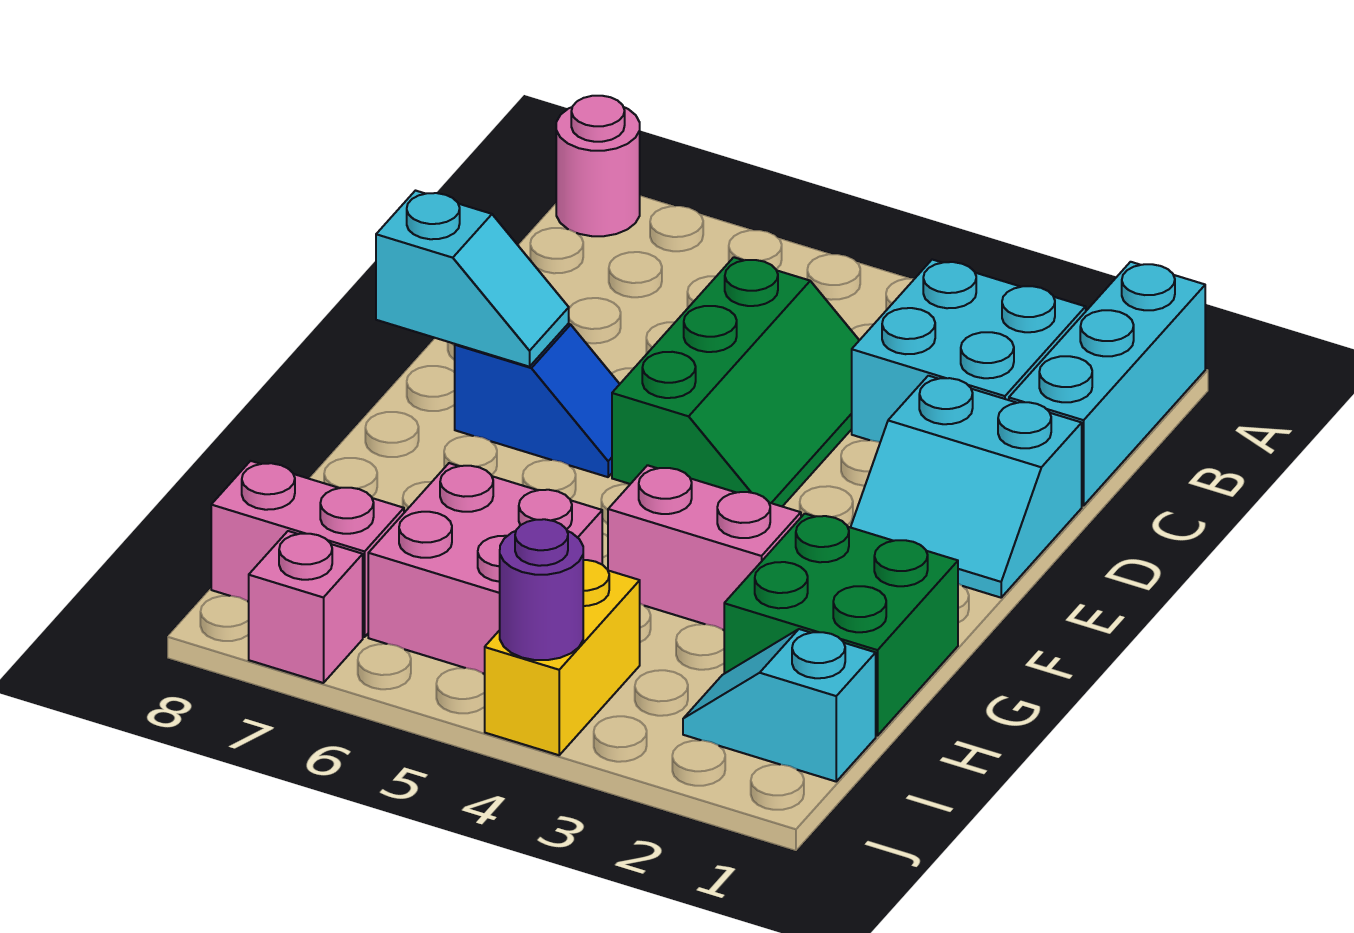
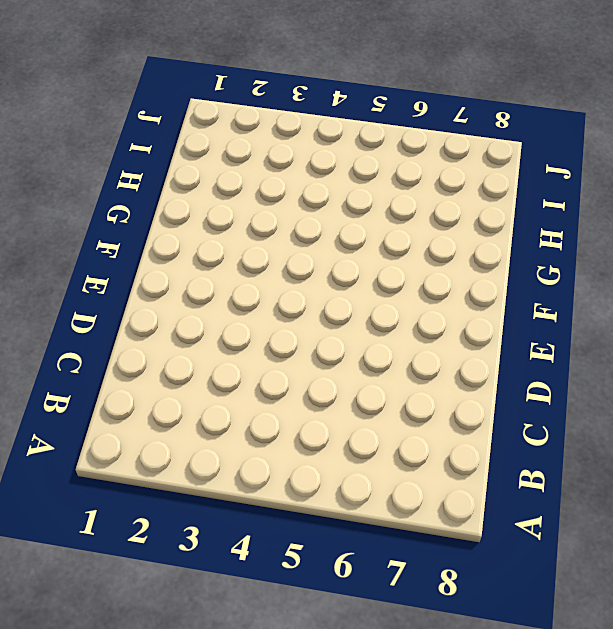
none -> cyan 1x3 brick [1009,262,1205,506]
none -> pink 1x1 round brick [556,96,640,236]
none -> cyan 2x2 brick [852,260,1086,442]

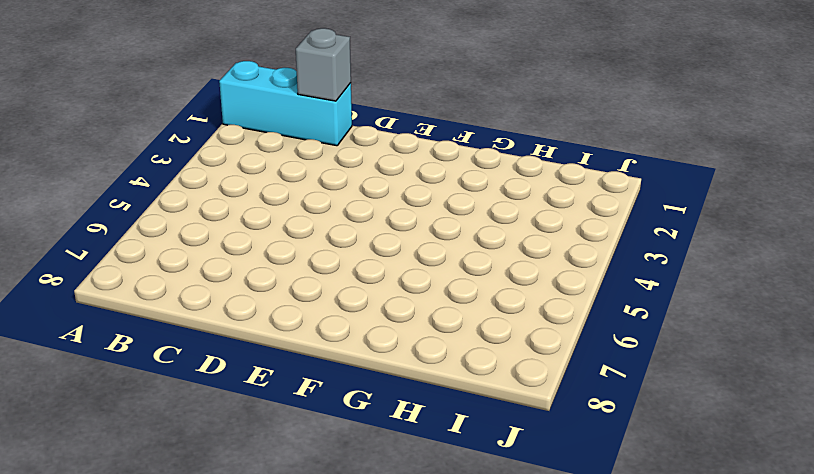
grey 1x1 brick [296,28,351,101] -> none
none -> pink 1x1 round brick [556,96,640,236]
none -> cyan 2x2 brick [852,260,1086,442]
none -> green 2x3 slope [612,257,859,506]

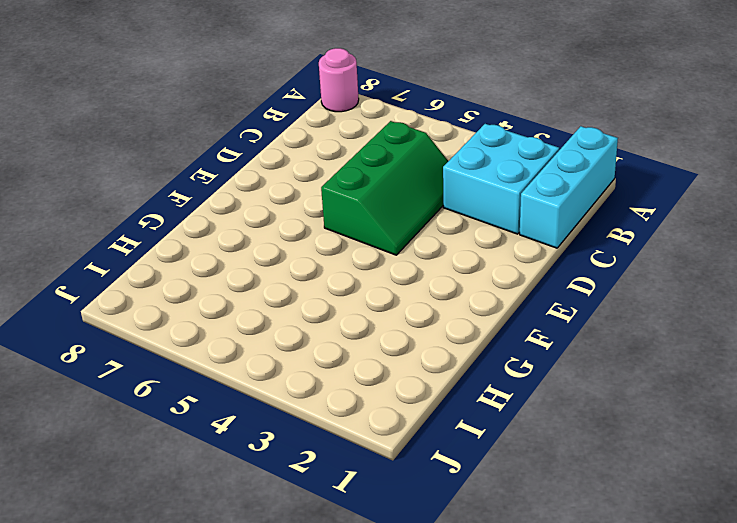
none -> cyan 2x2 slope [851,376,1082,598]
none -> blue 1x2 slope [455,324,620,477]
none -> green 2x2 brick [724,514,958,736]

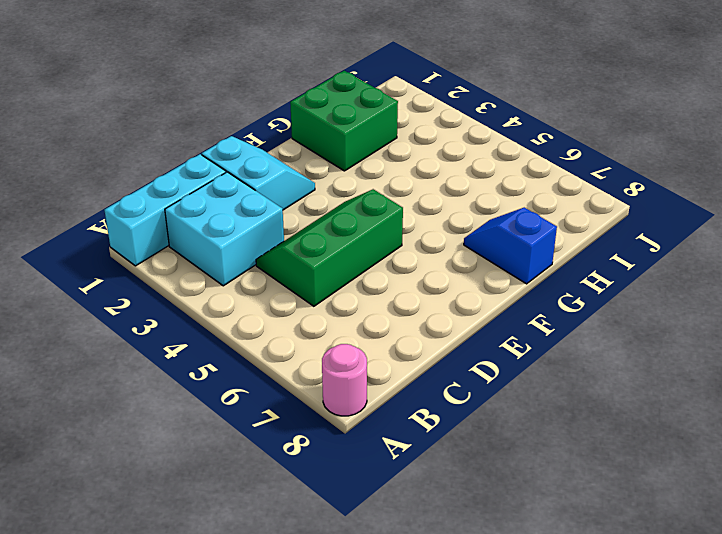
blue 1x2 slope [464,207,557,284] -> blue 1x2 slope moved to [455,324,620,477]
none -> pink 1x2 brick [608,465,801,630]
none -> pink 2x2 brick [368,463,602,674]
none -> cyan 1x2 slope [683,629,876,781]

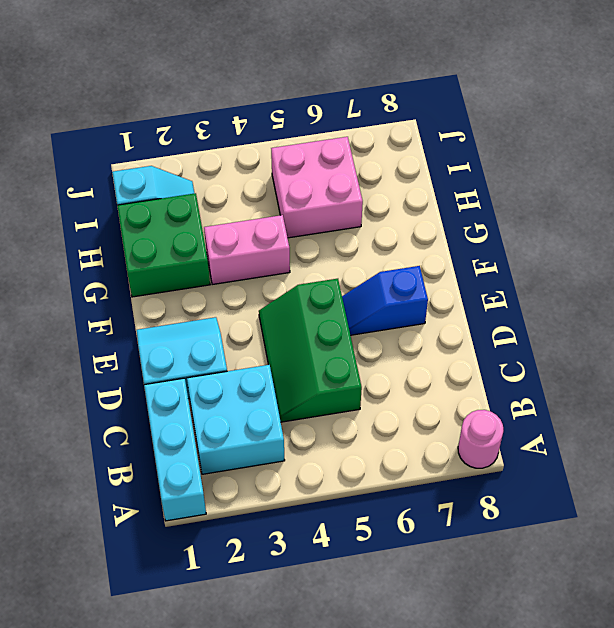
none -> yellow 1x2 brick [485,560,640,755]
none -> pink 1x2 brick [211,461,404,637]
none -> pink 1x1 brick [249,531,363,683]

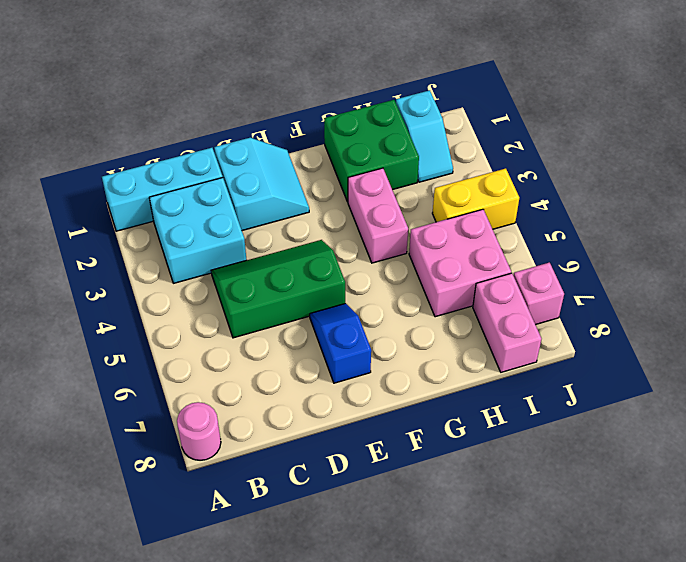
none -> cyan 1x2 slope [376,191,569,367]
none -> purple 1x1 round brick [500,519,583,660]

